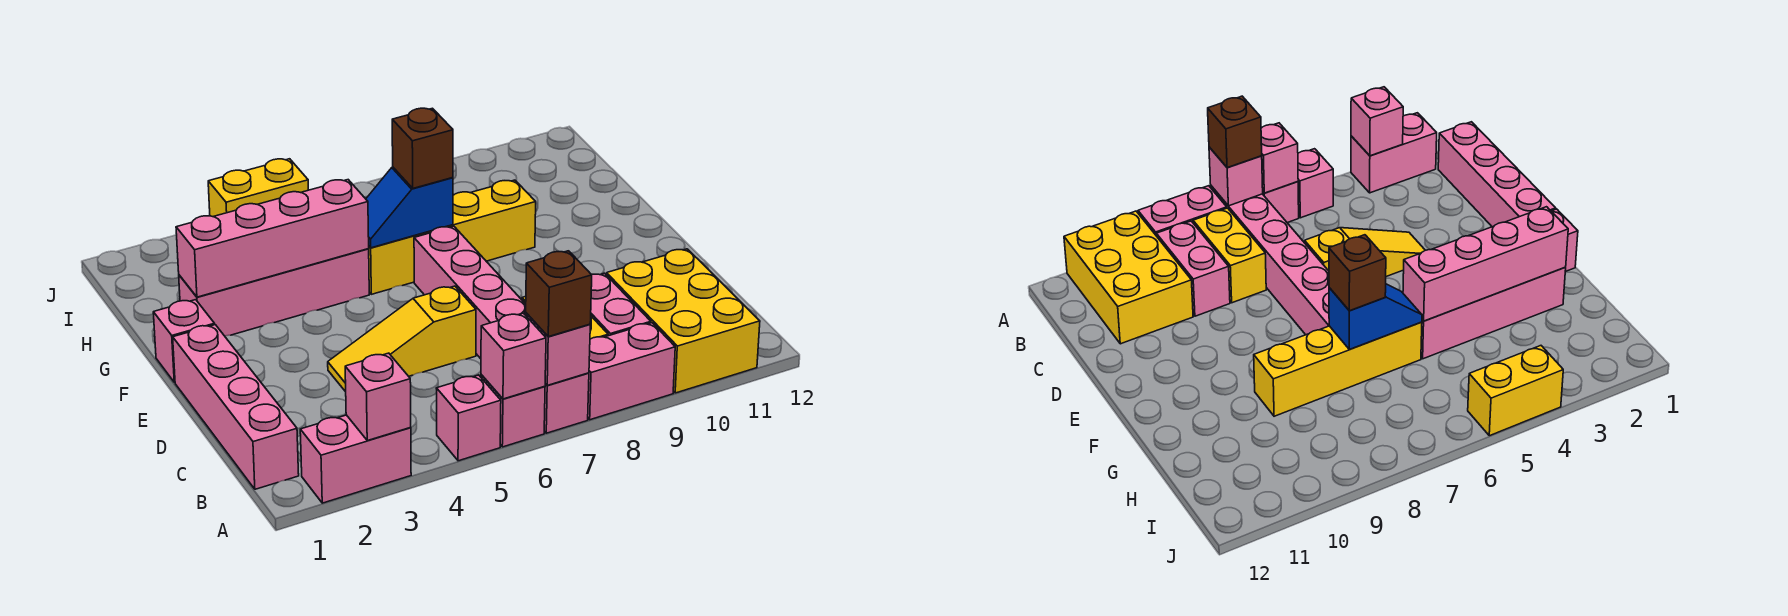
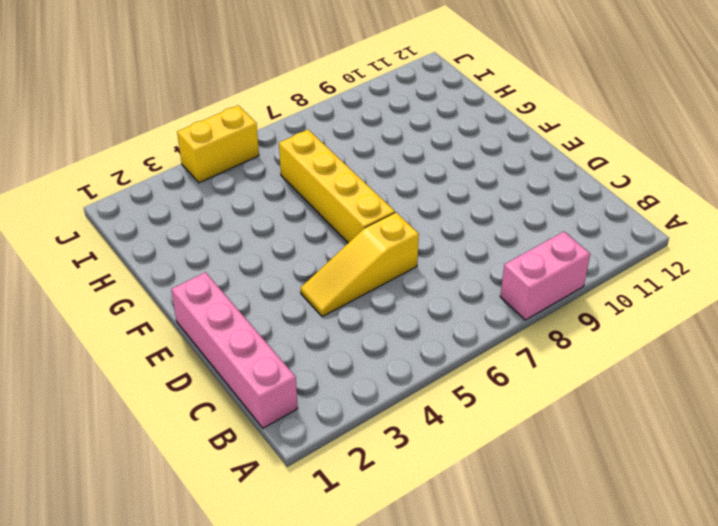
yellow 1x4 brick [279,130,395,243] -> yellow 1x4 brick turned to [369,180,536,294]
none -> pink 1x2 brick [300,415,411,503]
none -> pink 1x1 brick [436,375,501,461]
none -> pink 1x1 brick [481,375,545,447]

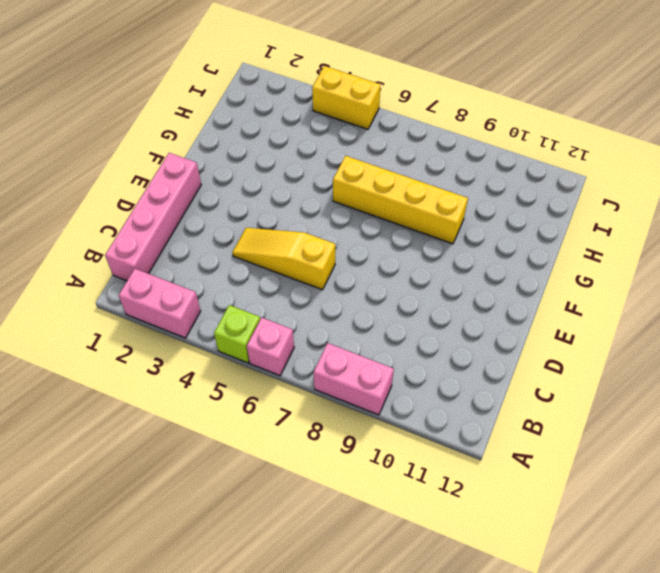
lime 1x1 brick [214,305,260,363] -> pink 1x1 brick [436,375,501,461]
none -> pink 1x6 brick [414,226,589,433]
none -> yellow 2x3 brick [607,249,760,393]
none -> yellow 1x2 brick [1193,208,1266,303]

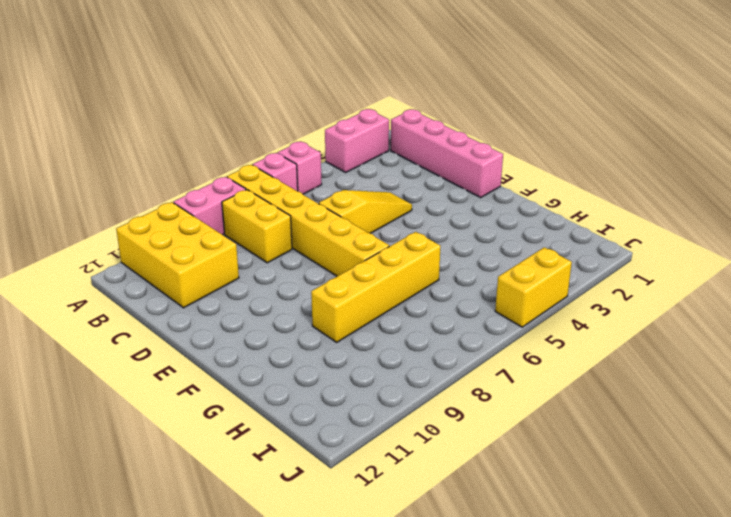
yellow 1x6 brick [227,165,389,276] -> pink 1x6 brick [414,226,589,433]
none -> pink 1x2 brick [591,273,651,336]
none -> pink 1x1 brick [153,300,215,382]
none -> pink 1x4 brick [179,249,369,336]

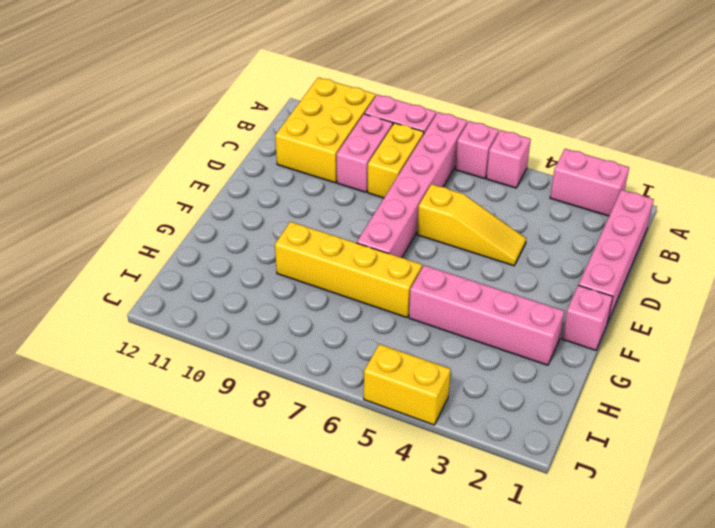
none -> pink 1x1 brick [345,353,411,441]
none -> pink 1x1 brick [481,313,546,399]
none -> pink 1x1 brick [526,313,590,385]

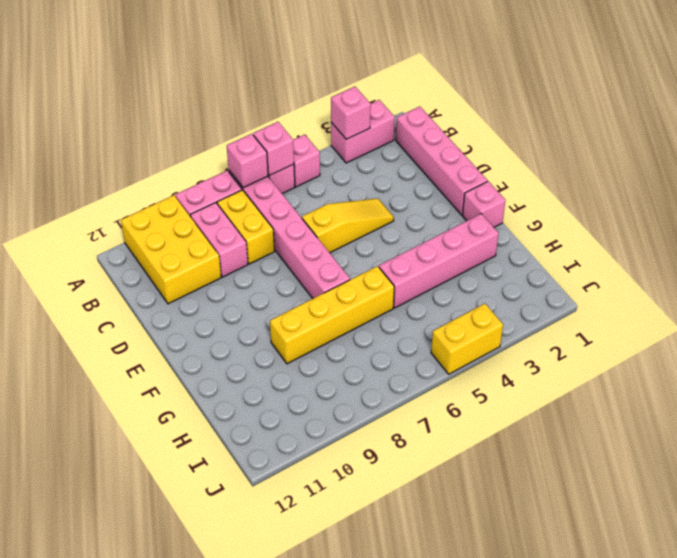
none -> pink 1x4 brick [176,180,369,297]
none -> blue 1x2 slope [366,167,453,248]
none -> brown 1x1 brick [526,251,592,337]

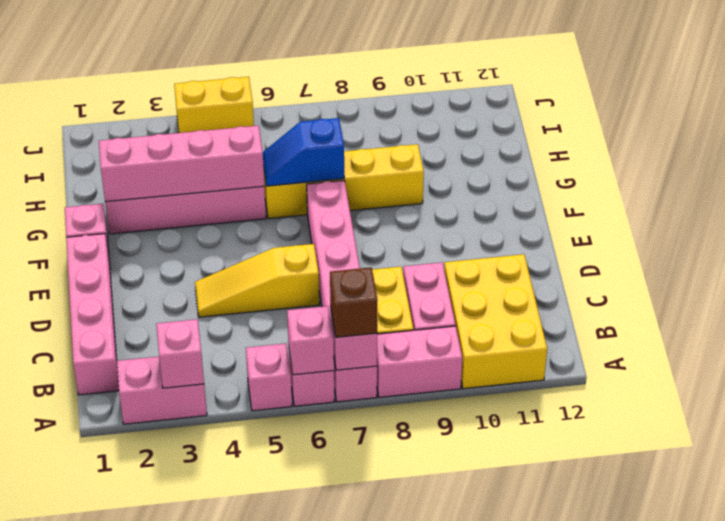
none -> brown 1x1 brick [392,108,453,188]

